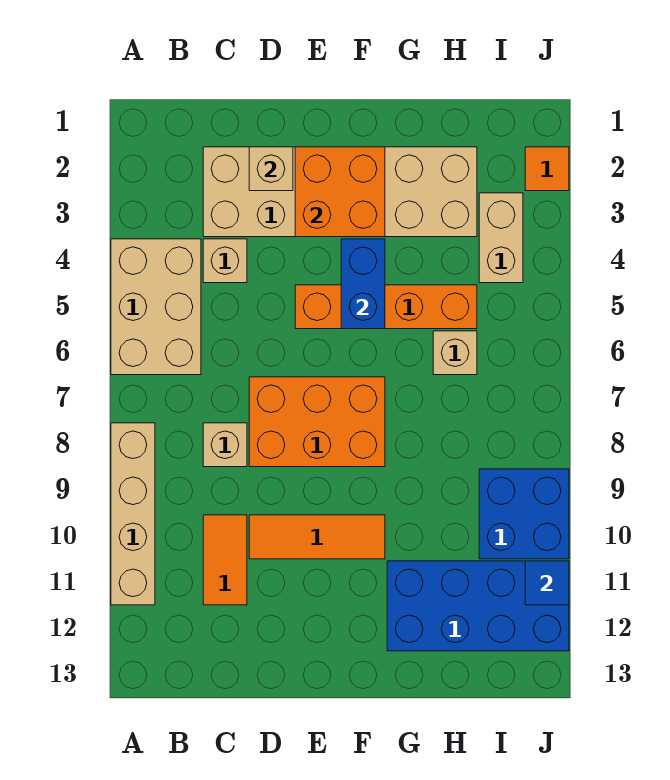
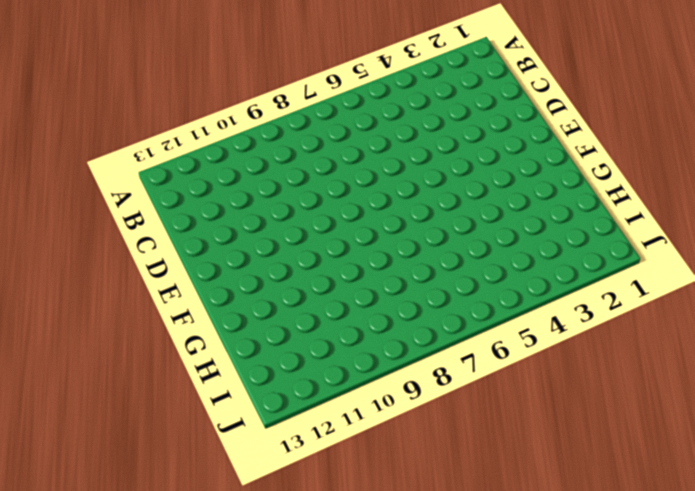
none -> tan 2x3 brick [111,239,201,375]
none -> tan 1x4 brick [111,423,155,605]
none -> tan 2x6 brick [203,147,477,237]

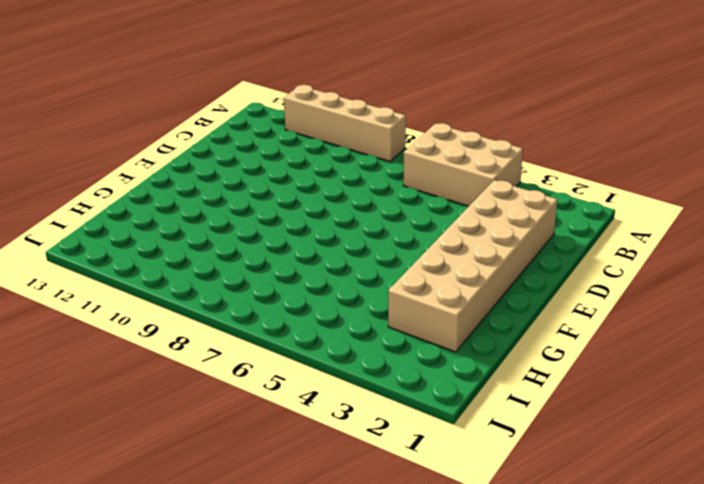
none -> tan 1x1 brick [203,239,247,283]
none -> tan 1x1 brick [203,423,247,467]
none -> orange 1x2 tile [203,515,247,605]

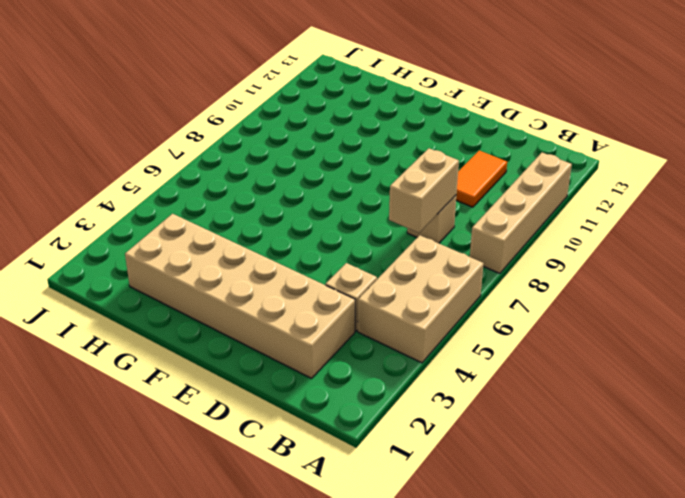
tan 1x2 brick [389,148,459,233] -> tan 1x2 brick moved to [479,193,523,283]
none -> orange 2x3 brick [249,377,385,467]
none -> orange 1x3 tile [249,515,385,559]
none -> orange 1x4 brick [295,285,477,329]

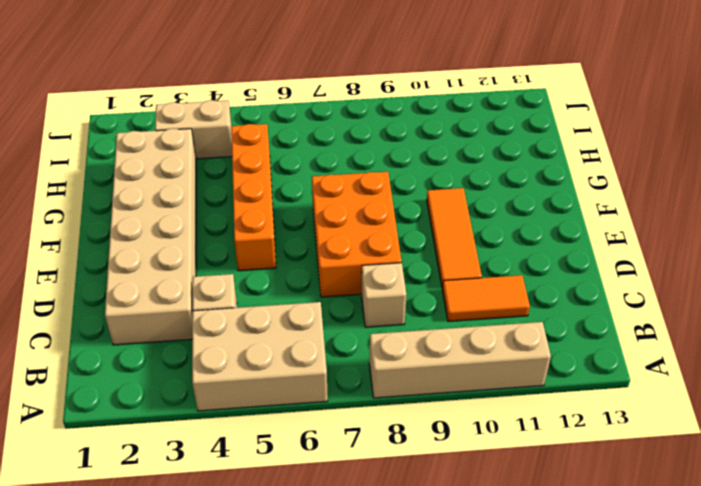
none -> blue 2x4 brick [387,561,569,651]
none -> tan 1x1 brick [433,331,477,375]
none -> blue 2x2 brick [479,469,569,559]

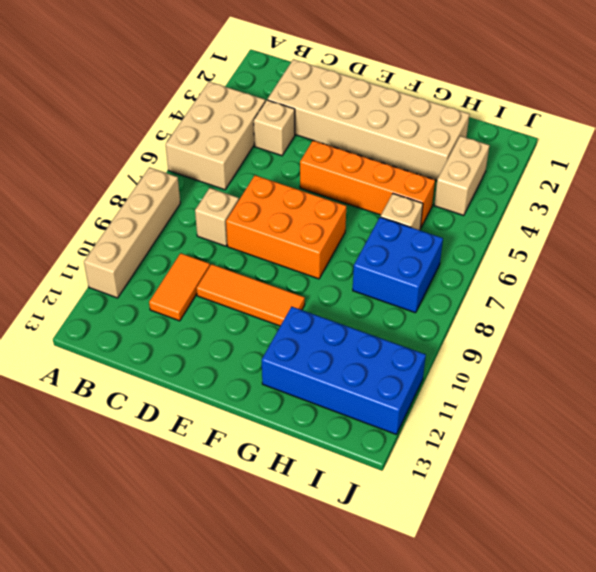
blue 2x2 brick [353,217,443,313] -> blue 2x2 brick moved to [479,469,569,559]
none -> orange 1x1 tile [525,147,569,191]
none -> tan 1x1 brick [249,147,293,191]
none -> orange 2x2 brick [295,147,385,237]

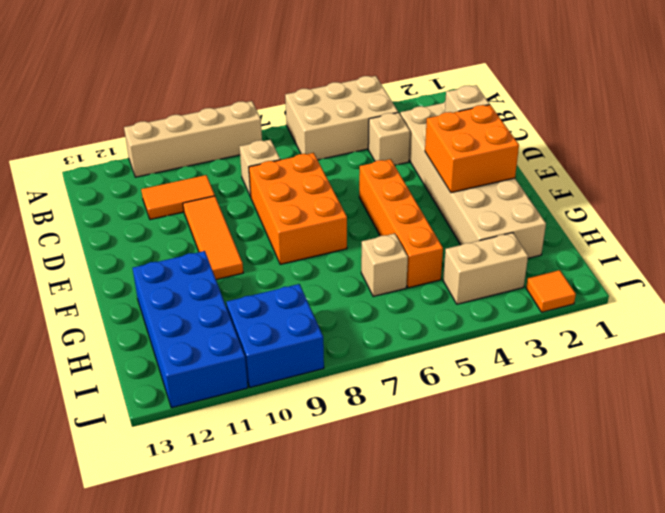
none -> blue 1x2 brick [341,239,385,329]
none -> blue 1x1 tile [525,561,569,605]

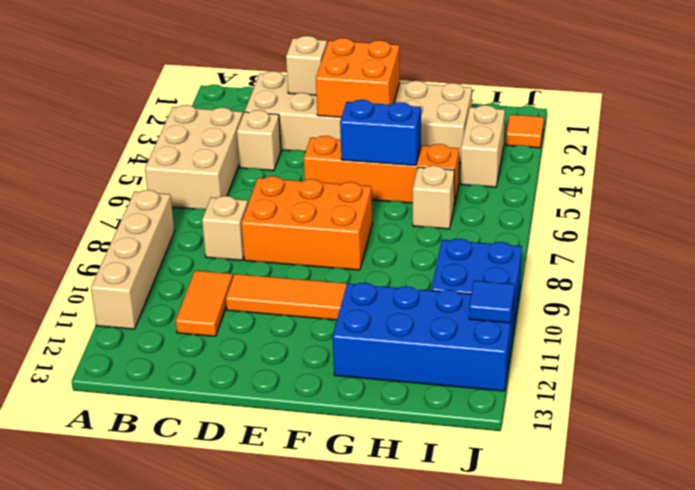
blue 1x2 brick [340,100,421,166] -> blue 1x2 brick turned to [341,239,385,329]

